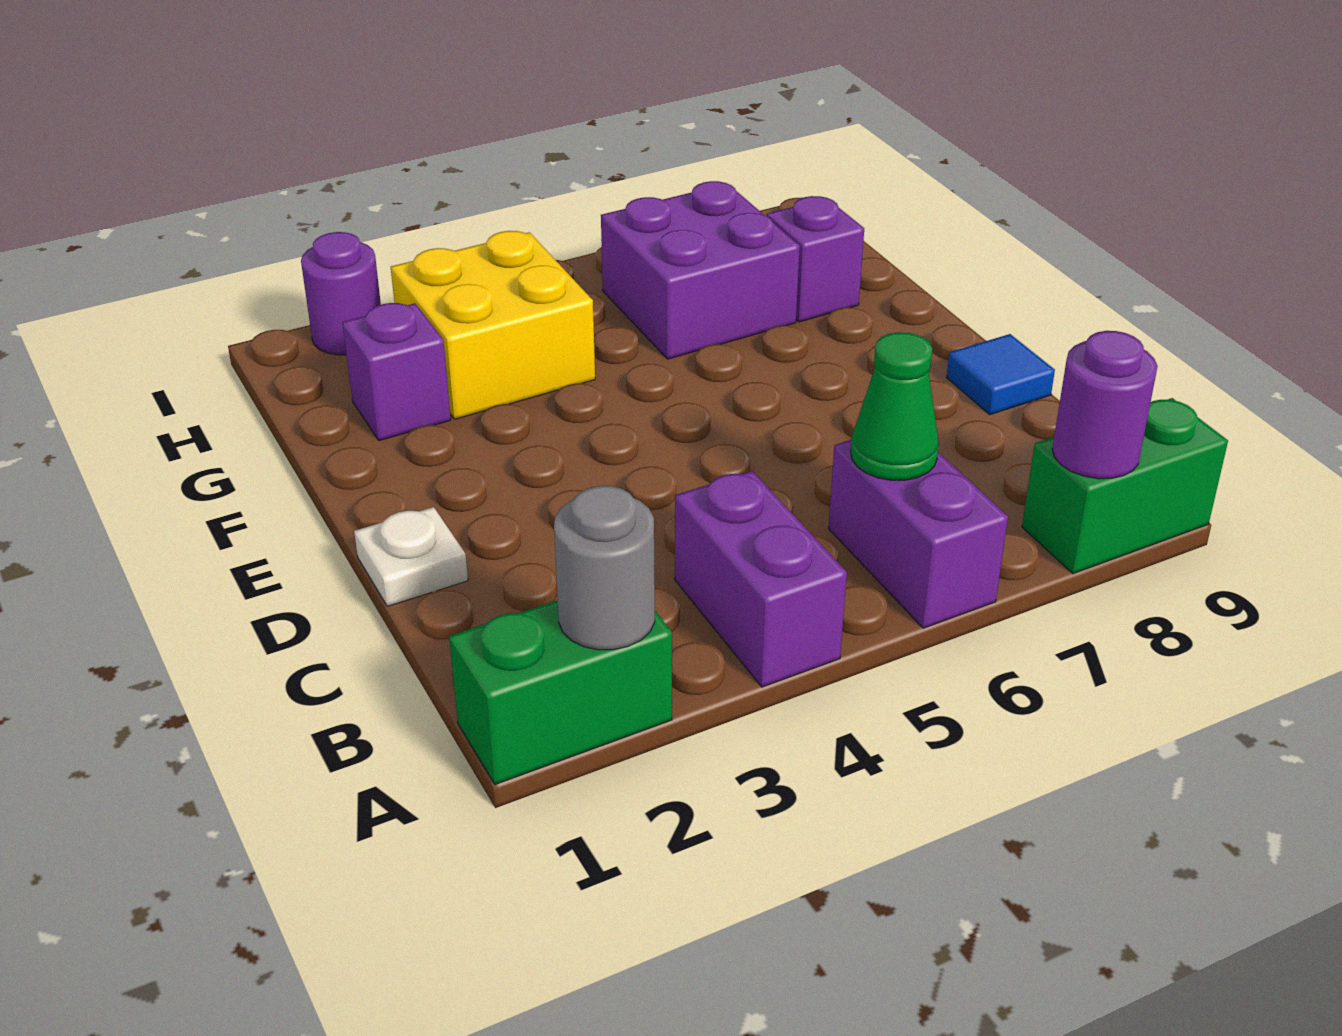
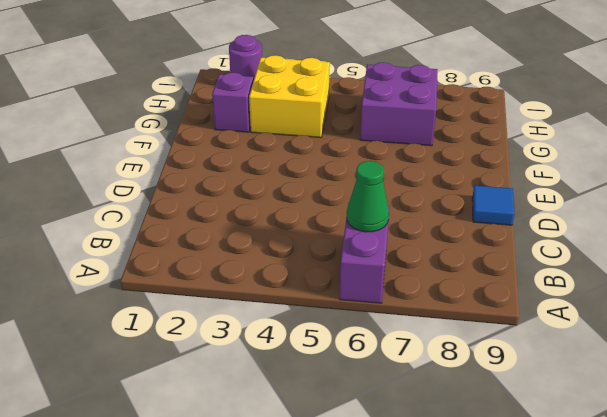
none -> green 1x2 brick [449,600,672,784]
none -> purple 1x2 brick [675,471,847,687]
none -> green 1x2 brick [1022,398,1228,574]

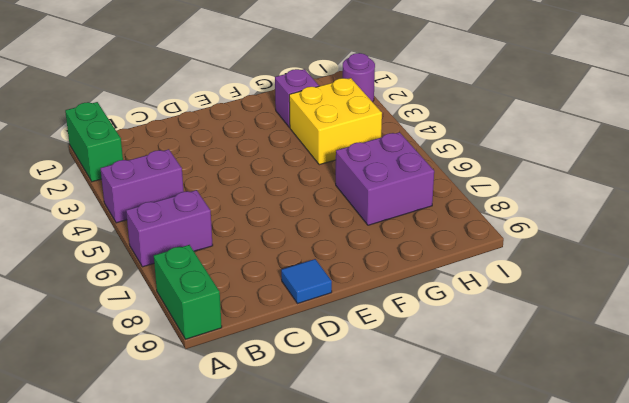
none -> white 1x1 plate [354,507,468,606]
none -> purple 1x1 brick [767,196,864,322]
none -> grey 1x1 round brick [554,486,655,650]

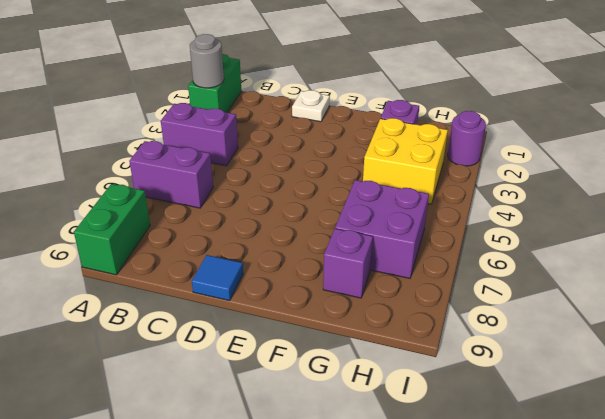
none -> purple 1x1 round brick [1052,331,1158,479]
none -> green 1x1 cone [851,332,939,480]

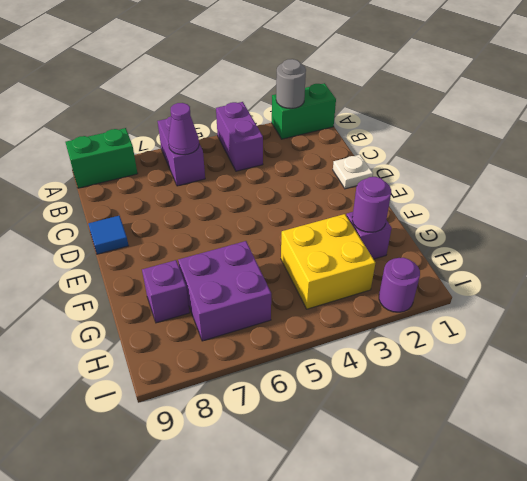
purple 1x1 cone [168,103,199,155] -> green 1x1 cone [851,332,939,480]
purple 1x1 round brick [352,177,391,232] -> purple 1x1 round brick moved to [1052,331,1158,479]

